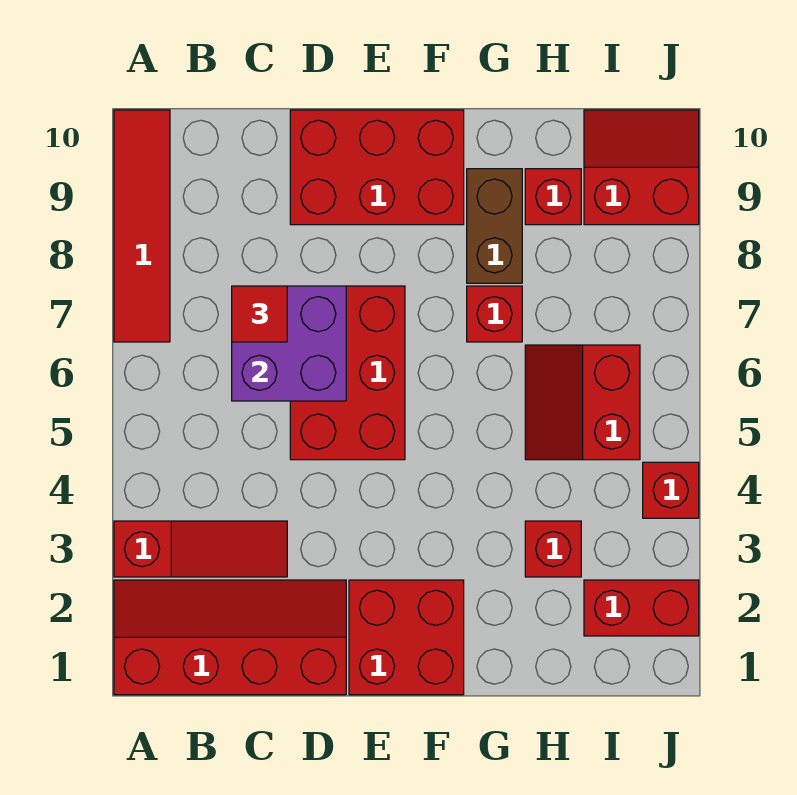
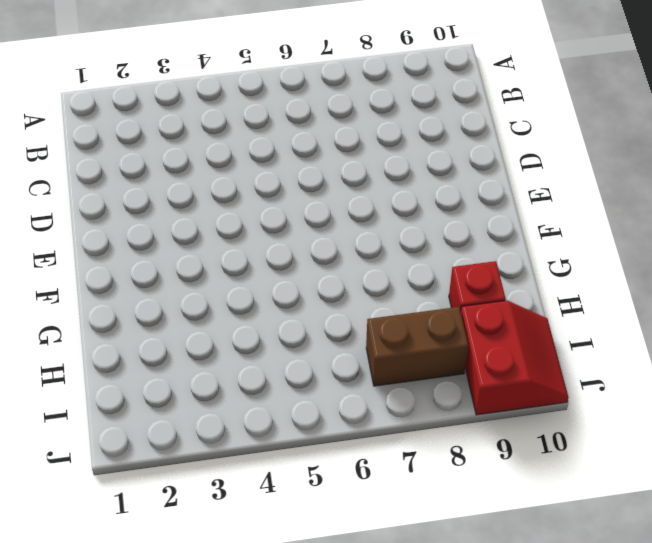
brown 1x2 brick [366,307,468,386] -> brown 1x2 brick moved to [467,169,522,283]
none -> red 2x4 slope [114,580,346,695]
none -> red 1x3 slope [114,521,287,577]
none -> red 1x4 tile [114,110,170,342]

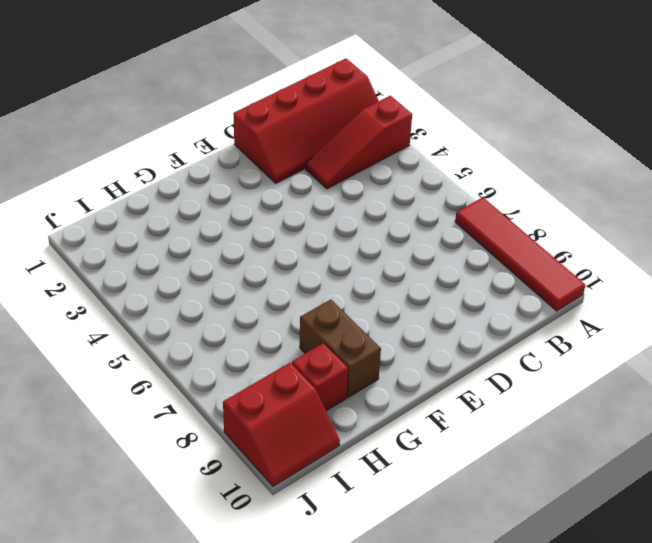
none -> red 2x3 brick [290,286,405,460]
none -> red 2x3 brick [290,110,464,225]
none -> red 2x2 brick [349,580,464,695]

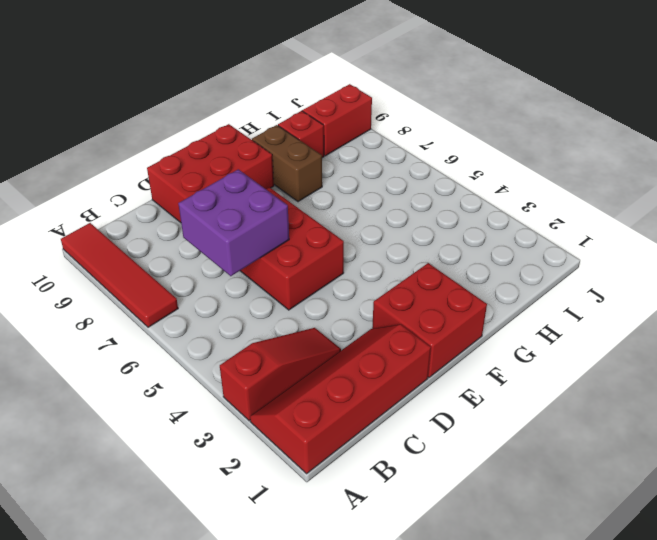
none -> red 1x1 brick [467,286,522,342]
none -> red 1x1 brick [525,521,581,577]
none -> red 2x2 slope [525,345,640,460]

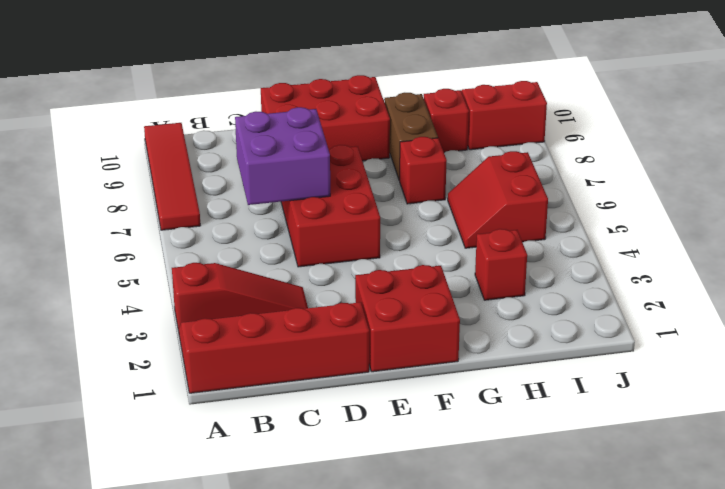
none -> red 1x2 brick [584,580,699,636]
none -> red 1x1 brick [643,462,699,518]
none -> red 1x1 tile [232,286,287,342]

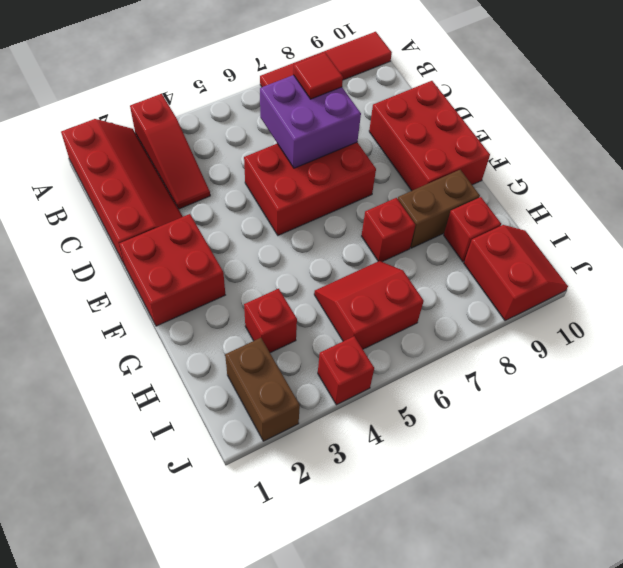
brown 1x2 brick [225,338,300,441] -> red 1x2 brick [584,580,699,636]

